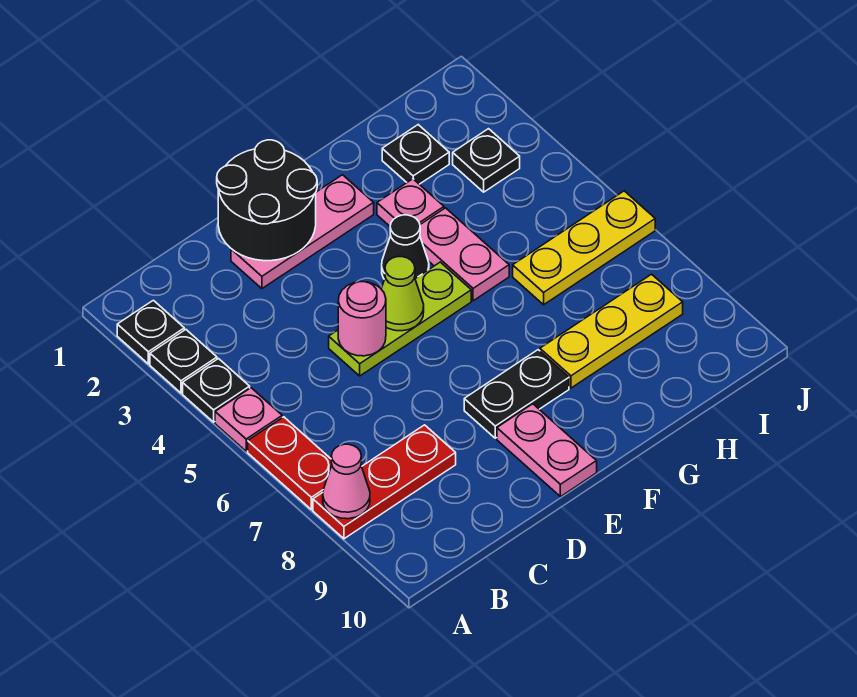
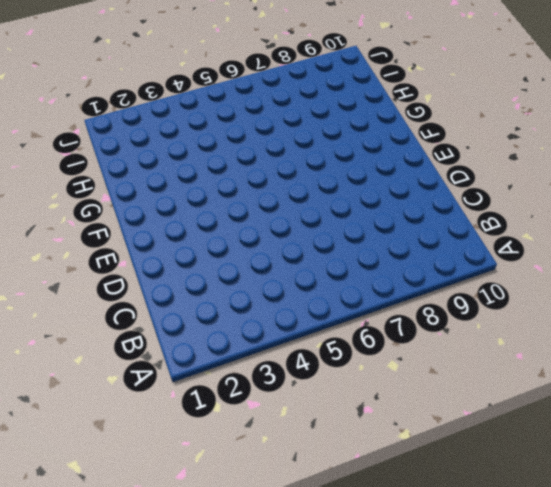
none -> black 1x1 plate [117,300,184,364]
none -> black 1x1 plate [150,330,217,393]
none -> black 1x1 plate [183,359,250,422]

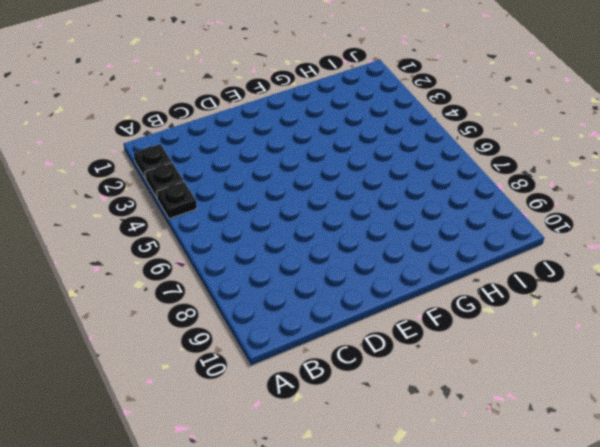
none -> pink 1x1 plate [215,388,282,451]
none -> red 1x2 plate [248,417,332,510]
none -> red 1x3 plate [313,425,456,539]

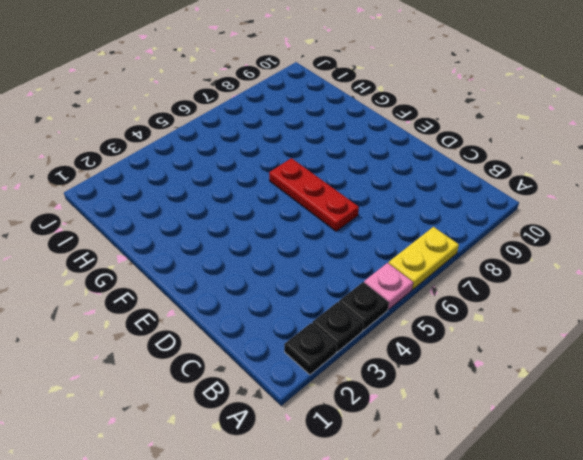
yellow 1x2 plate [389,227,459,290] -> red 1x2 plate [248,417,332,510]
red 1x3 plate [269,158,359,231] -> red 1x3 plate moved to [313,425,456,539]
none -> pink 1x3 plate [231,175,374,289]
none -> lime 1x3 plate [329,262,471,376]
none -> black 1x2 plate [464,350,569,438]

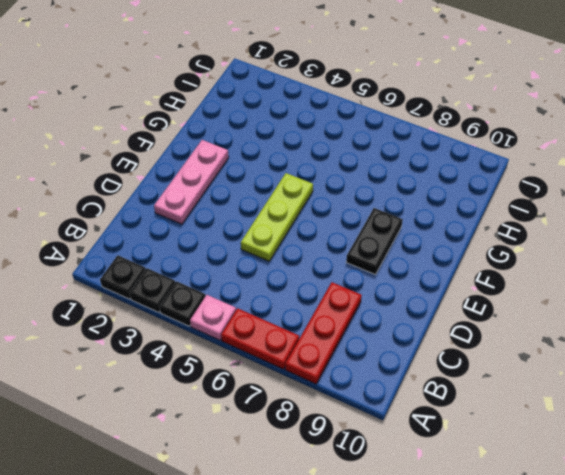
none -> pink 1x2 plate [497,404,597,497]
none -> black 1x1 cone [382,215,429,279]
none -> pink 1x1 plate [377,179,444,226]

